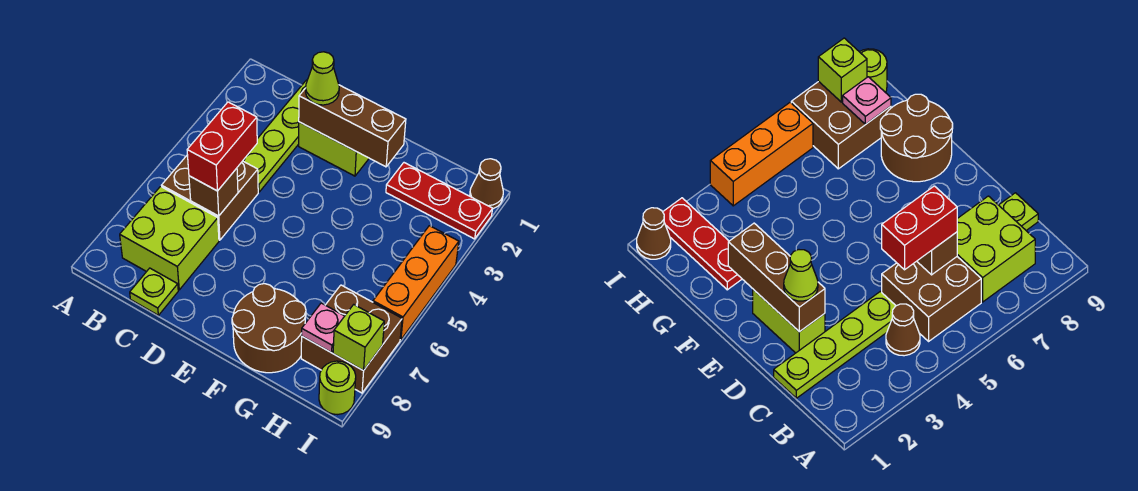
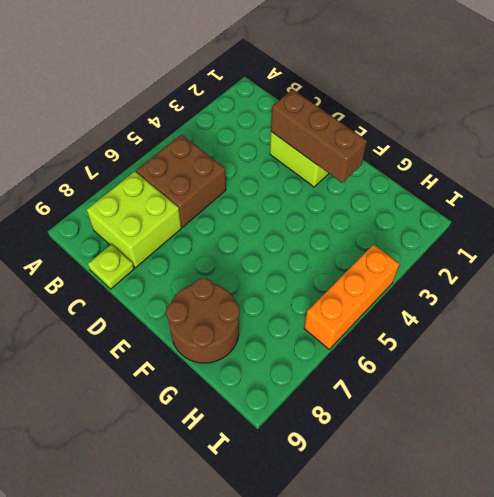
none -> brown 1x1 cone [886,304,920,356]
none -> lime 1x4 plate [243,80,307,192]
none -> red 1x3 plate [386,163,492,239]

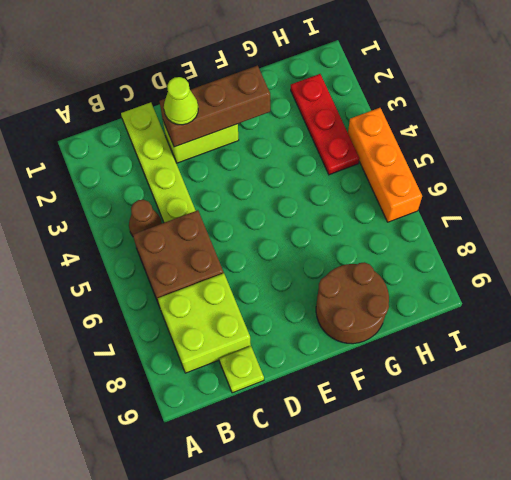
red 1x3 plate [291,74,359,175] -> red 1x3 plate turned to [386,163,492,239]
none -> brown 2x2 brick [301,285,402,393]
none -> brown 1x1 cone [470,159,503,209]
none -> lime 1x1 round brick [319,361,356,415]

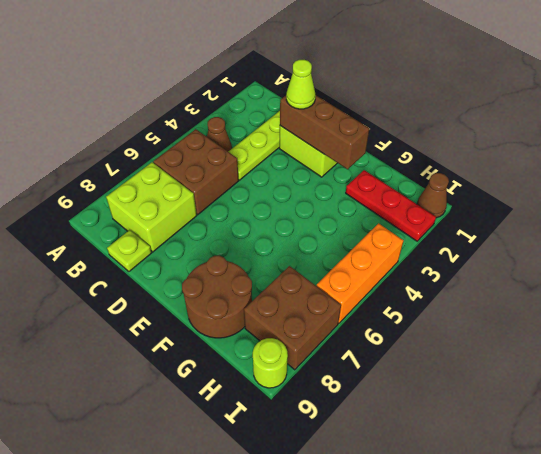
none -> brown 1x1 brick [189,168,238,216]
none -> pink 1x1 plate [302,303,344,353]
none -> lime 1x1 brick [333,305,384,371]

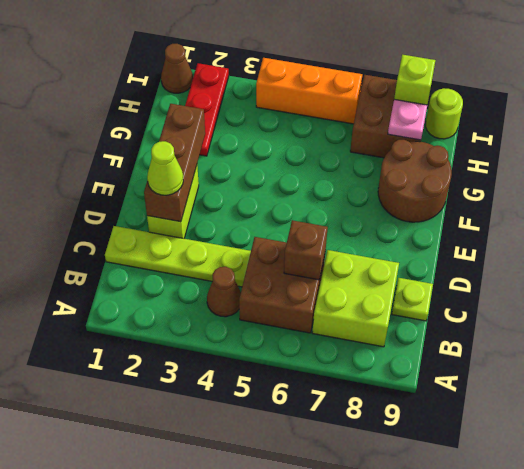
none -> red 1x2 brick [187,102,257,191]

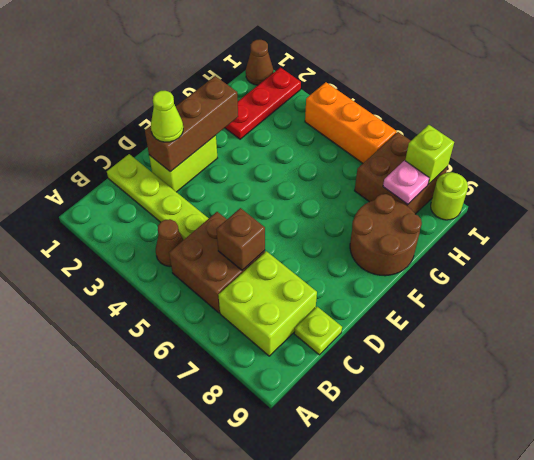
none -> red 1x2 brick [187,102,257,191]

